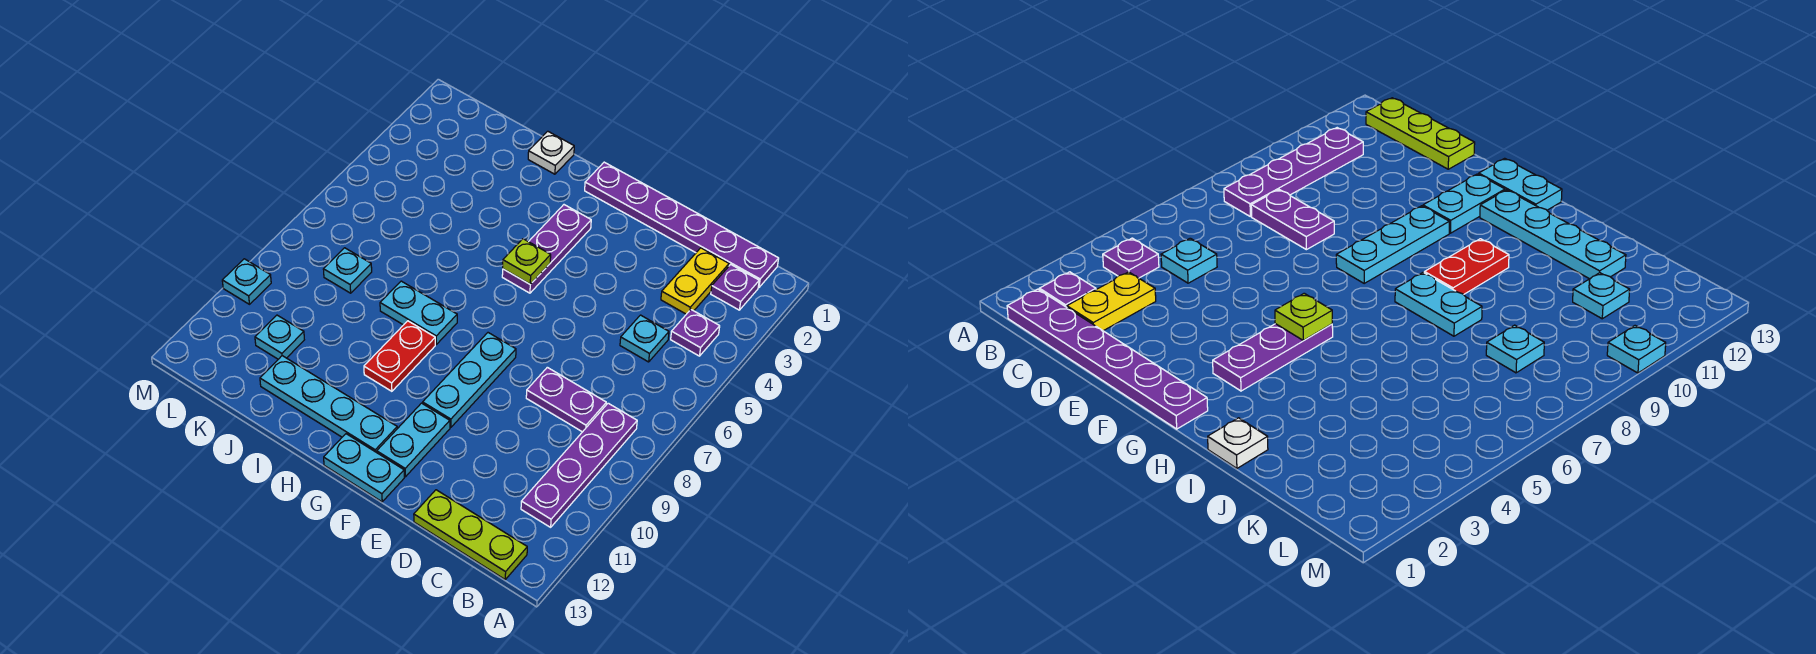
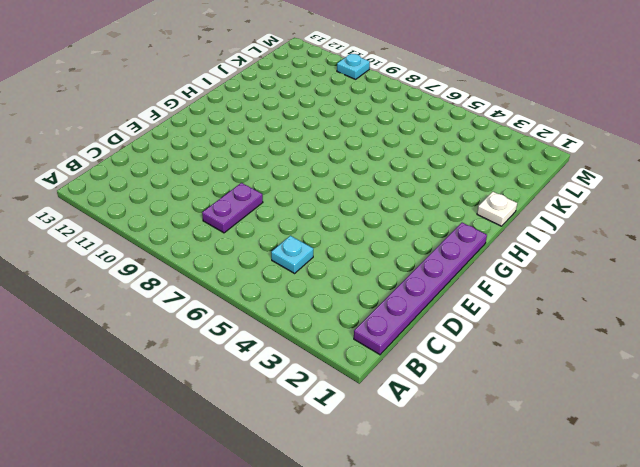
none -> purple 1x1 plate [711,264,759,310]
none -> purple 1x1 plate [671,310,720,356]
none -> purple 1x4 plate [521,403,637,527]

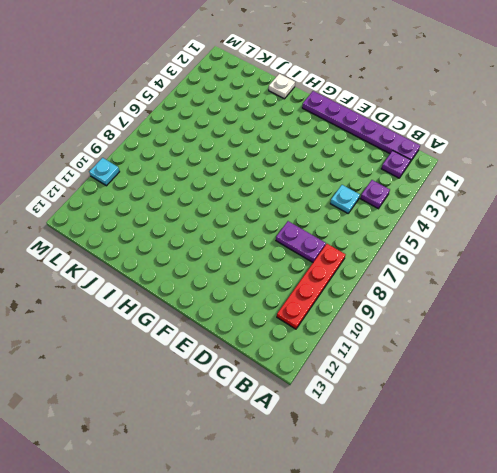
red 1x4 plate [277,244,346,329] -> purple 1x4 plate [521,403,637,527]
none -> lime 1x3 plate [414,490,527,579]
none -> yellow 1x2 plate [661,248,729,314]
none -> cyan 1x3 plate [423,333,516,427]

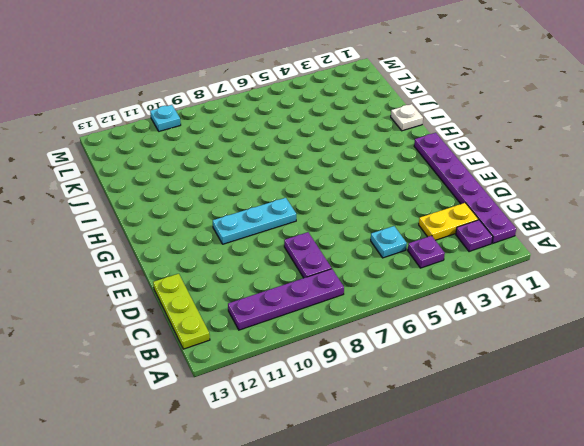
none -> cyan 1x2 plate [377,403,450,477]
none -> cyan 1x2 plate [324,434,404,502]
none -> purple 1x3 plate [502,205,591,293]

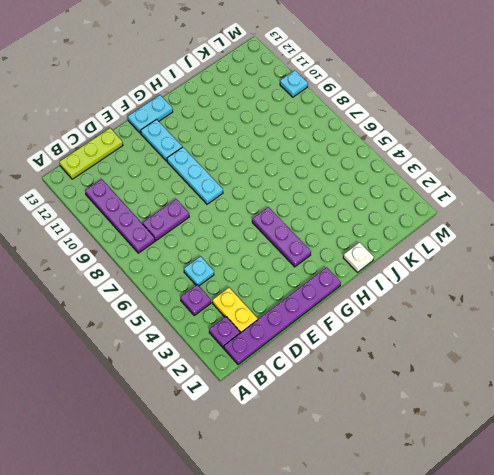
none -> cyan 1x4 plate [260,356,397,452]
none -> cyan 1x2 plate [380,281,457,344]
none -> red 1x2 plate [364,321,435,391]

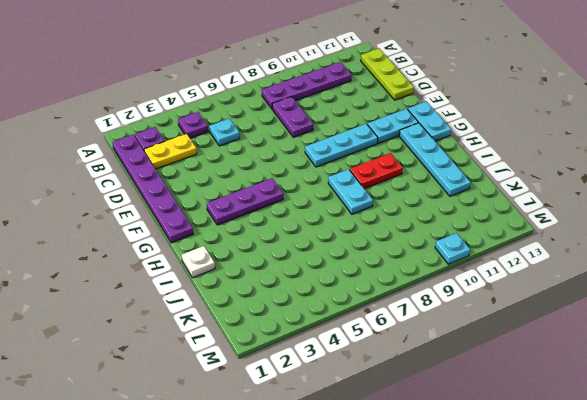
none -> cyan 1x1 plate [323,248,372,293]
none -> cyan 1x1 plate [255,315,304,359]
none -> lime 1x1 plate [503,239,551,284]

